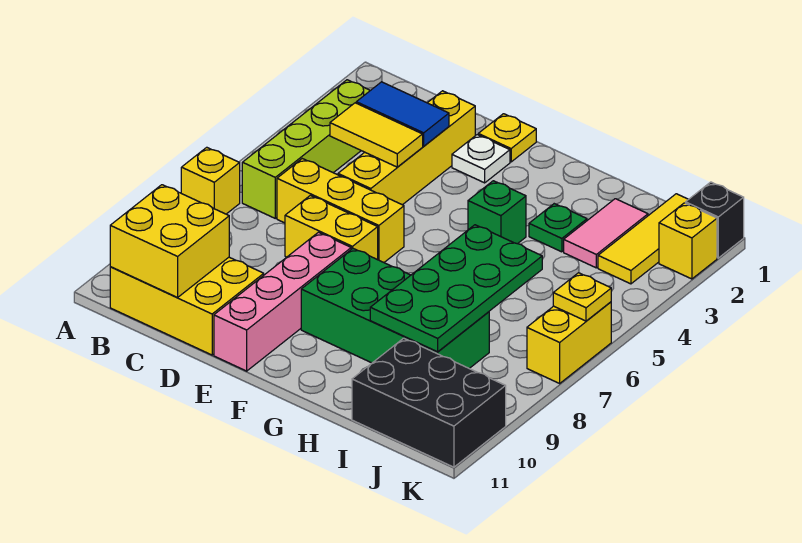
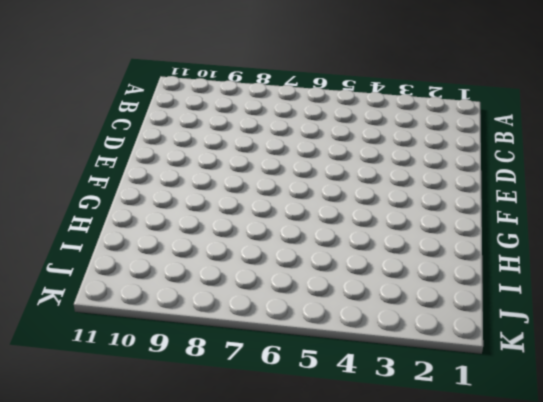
none -> yellow 1x1 brick [181,147,240,214]
none -> lime 1x4 brick [242,80,370,218]
none -> yellow 2x3 brick [110,257,264,355]

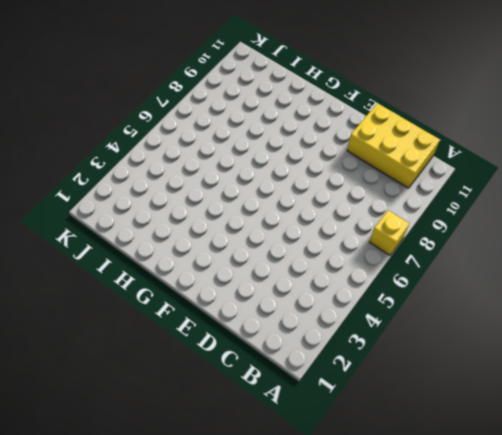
none -> lime 1x4 brick [242,80,370,218]
none -> yellow 1x3 brick [277,159,404,262]
none -> yellow 1x4 brick [338,91,475,205]

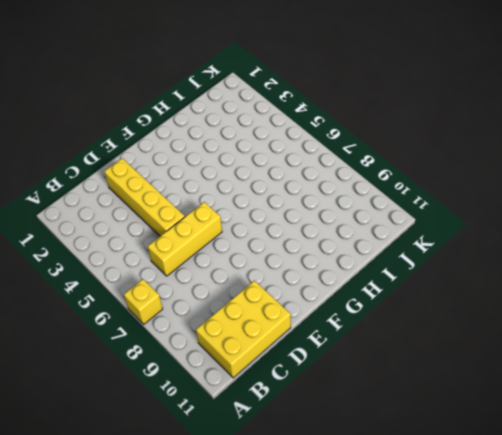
none -> lime 1x4 brick [242,80,370,218]
none -> yellow 1x2 brick [285,195,378,260]
none -> yellow 1x1 plate [478,114,536,162]

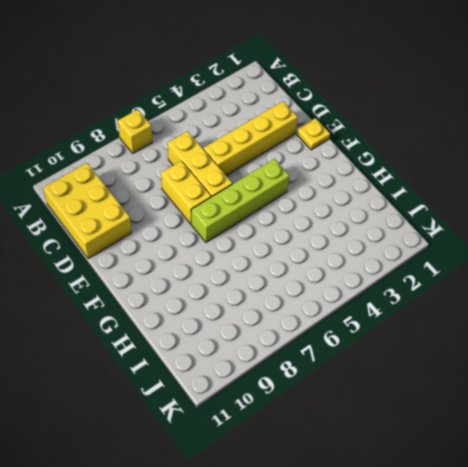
lime 1x4 brick [191,159,290,242] -> lime 1x4 brick moved to [242,80,370,218]
none -> white 1x1 plate [452,135,510,183]
none -> pink 1x4 brick [214,232,351,371]
none -> green 2x4 brick [301,249,489,368]

